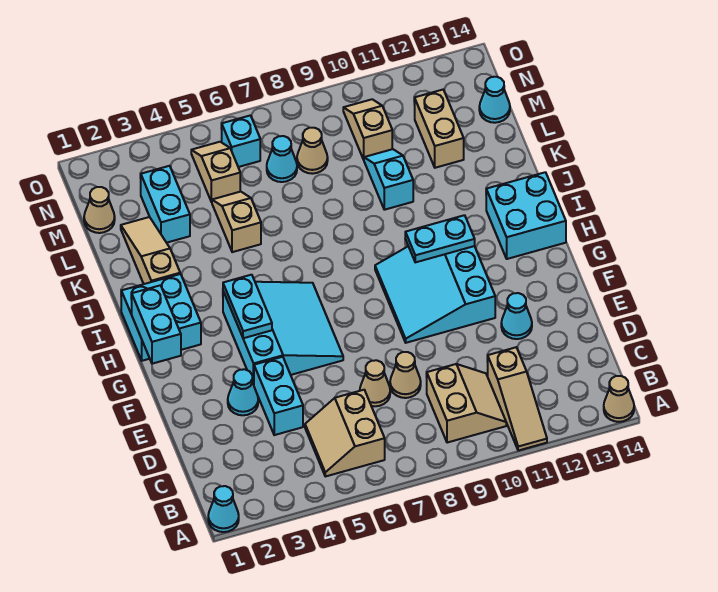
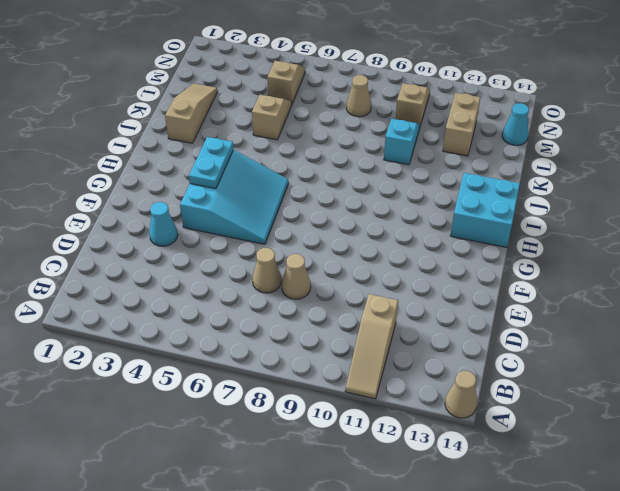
none -> cyan 1x1 cone [208,486,239,532]
none -> tan 2x2 slope [305,390,385,476]
none -> tan 2x2 slope [426,364,506,443]

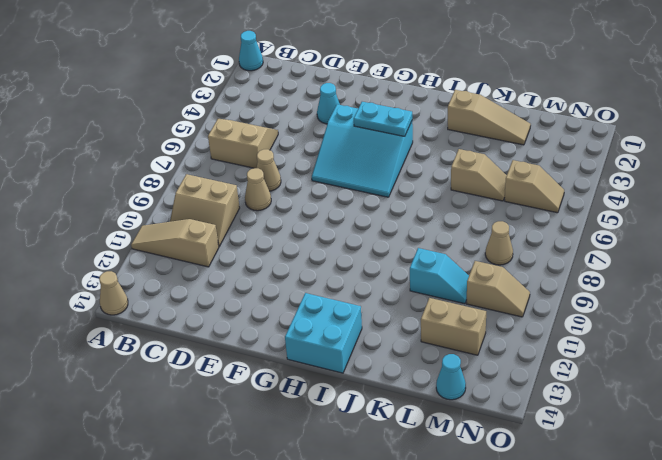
none -> cyan 1x2 brick [254,357,303,435]
none -> cyan 1x1 cone [501,293,532,339]
none -> cyan 3x3 slope [375,246,495,343]

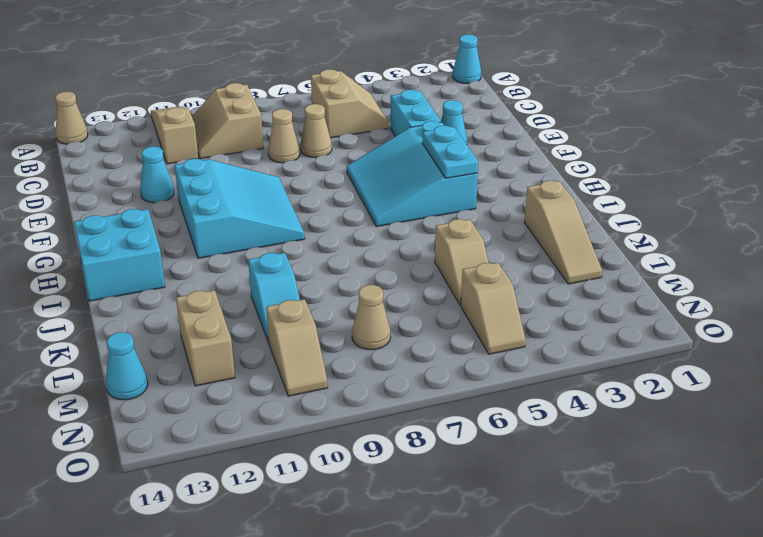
none -> cyan 2x2 brick [121,274,201,361]
none -> cyan 1x2 brick [140,166,190,243]
none -> tan 1x1 cone [84,187,115,233]

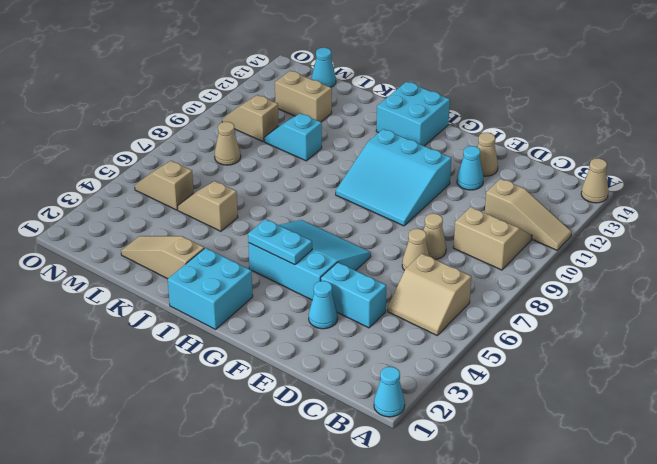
tan 1x1 cone [477,133,498,176] -> tan 1x1 cone moved to [84,187,115,233]
none -> cyan 1x2 brick [140,166,190,243]
none -> cyan 1x1 cone [267,136,297,182]
none -> cyan 1x1 brick [221,115,260,167]

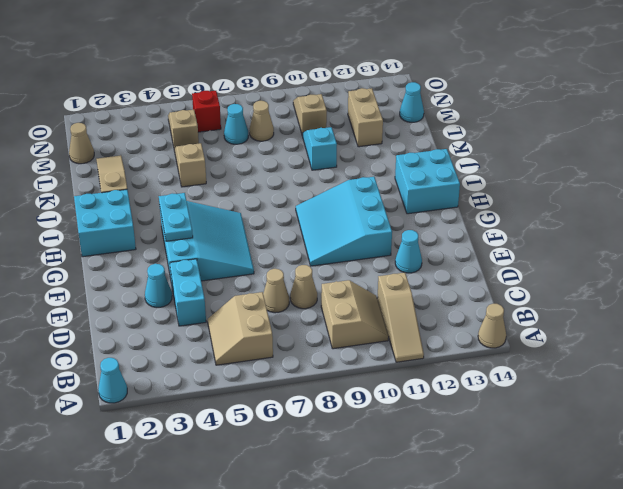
red 1x1 brick [192,91,221,132] -> cyan 1x1 brick [221,115,260,167]
none -> cyan 1x2 brick [140,166,190,243]
none -> cyan 1x2 brick [131,285,181,364]
none -> cyan 1x2 plate [405,215,475,262]

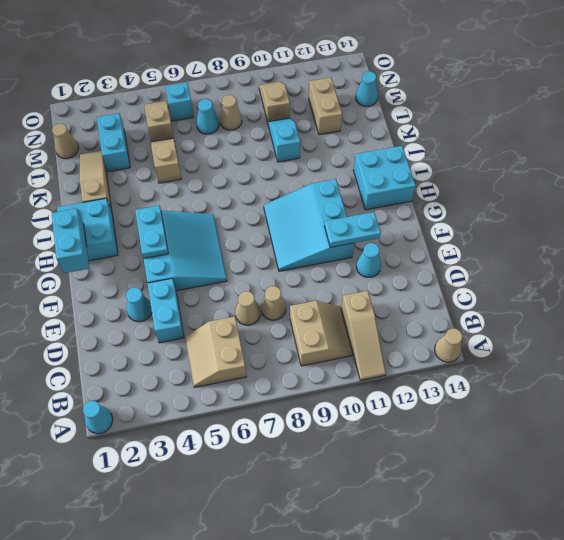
cyan 1x2 plate [324,212,381,247] -> cyan 1x2 plate moved to [405,215,475,262]

